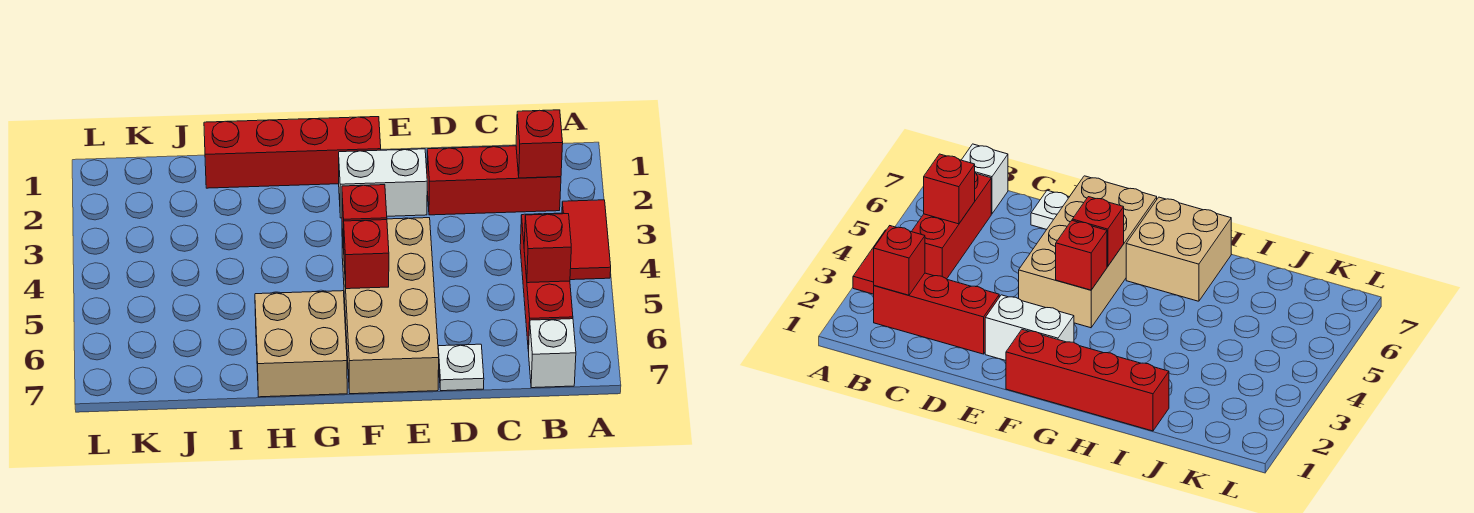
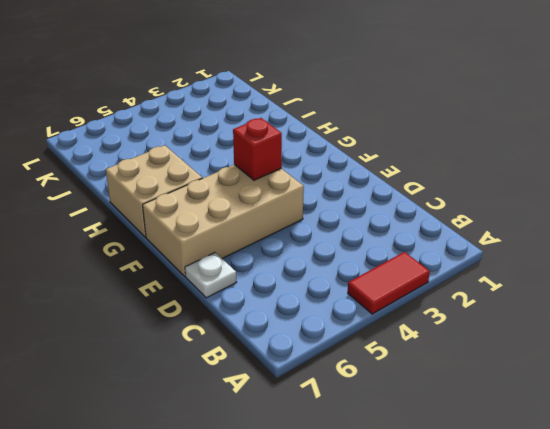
none -> red 1x3 brick [427,146,561,215]
none -> red 1x3 brick [520,213,573,351]
none -> white 1x1 brick [529,319,576,388]

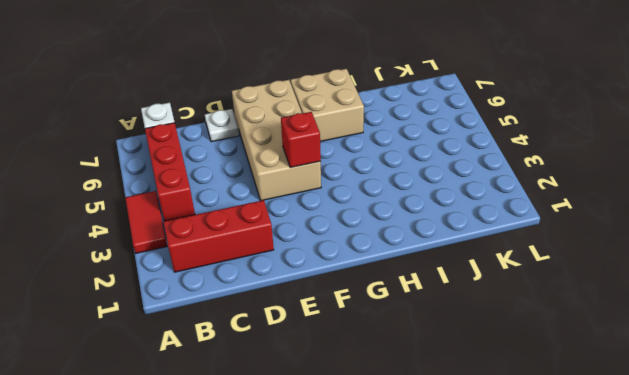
none -> white 1x2 brick [339,149,427,218]
none -> red 1x4 brick [204,117,381,188]
none -> red 1x1 brick [516,110,563,178]

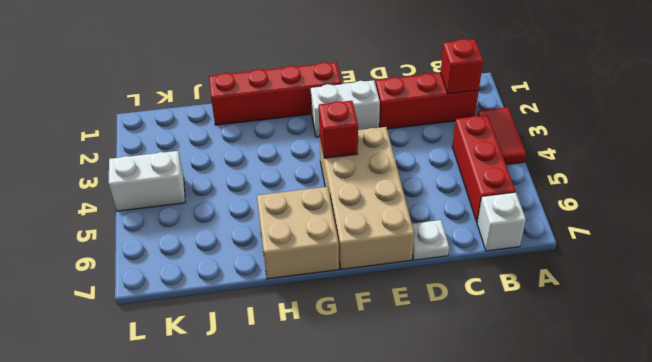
white 1x2 brick [109,151,185,211] -> none
none -> red 1x1 brick [524,214,571,283]
none -> red 1x1 brick [344,220,389,289]

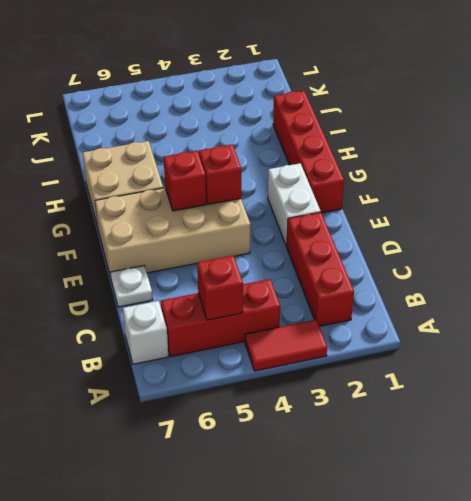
none -> red 1x1 brick [516,110,563,178]

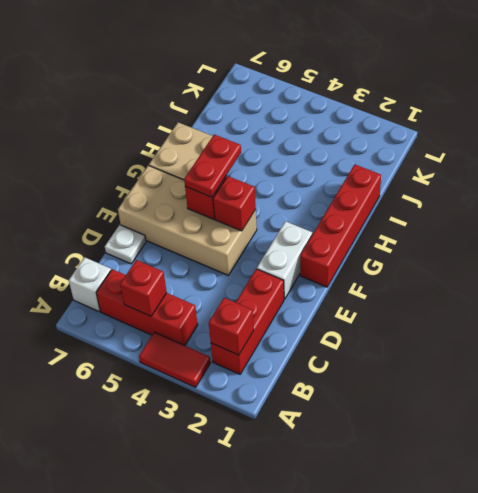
red 1x2 plate [184,134,241,197] -> none

